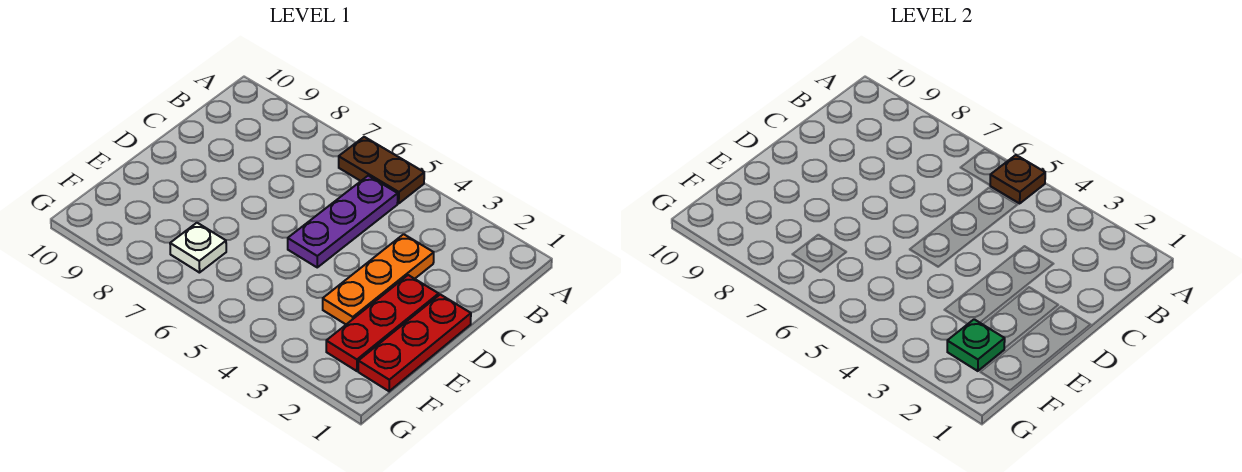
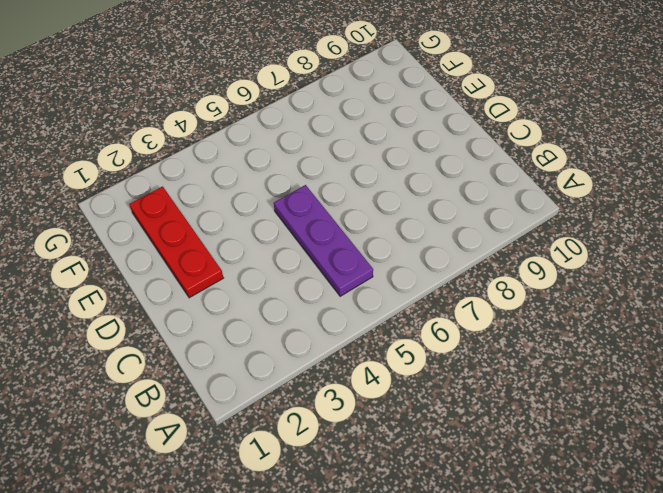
none -> brown 1x2 plate [339,137,424,203]
none -> orange 1x3 plate [323,234,434,324]

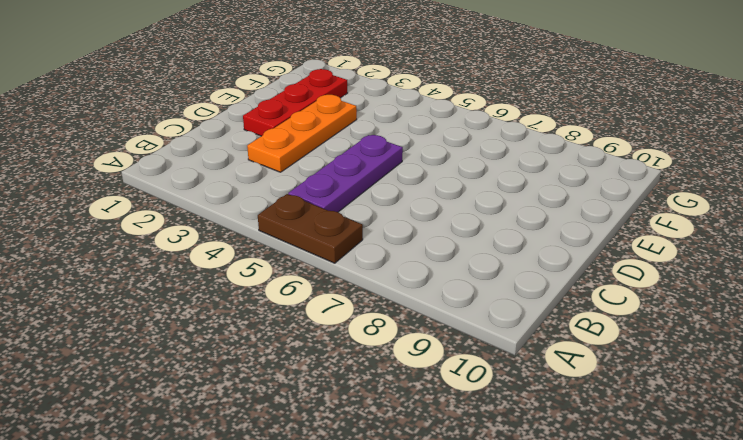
none -> red 1x3 plate [358,295,471,391]
none -> white 1x1 plate [170,223,226,273]

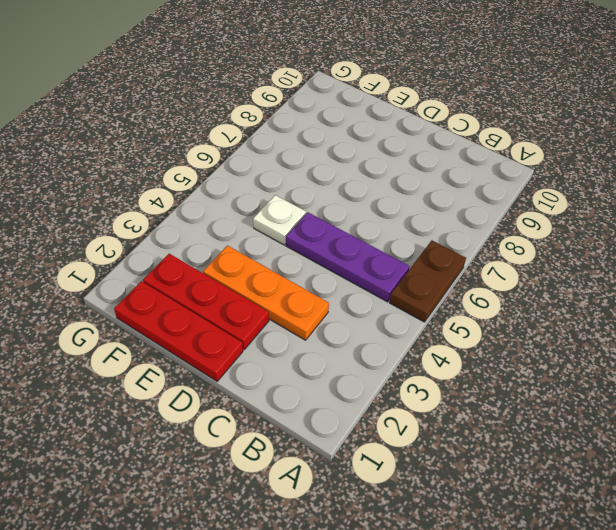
white 1x1 plate [253,195,306,245] -> white 1x1 plate moved to [170,223,226,273]
none -> brown 1x1 plate [990,155,1045,203]
none -> green 1x1 plate [947,319,1005,371]

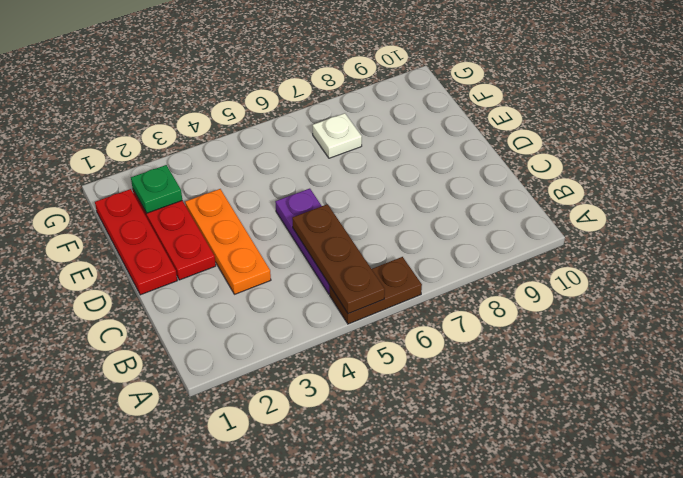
brown 1x3 plate [292,204,385,314] -> brown 1x1 plate [990,155,1045,203]

